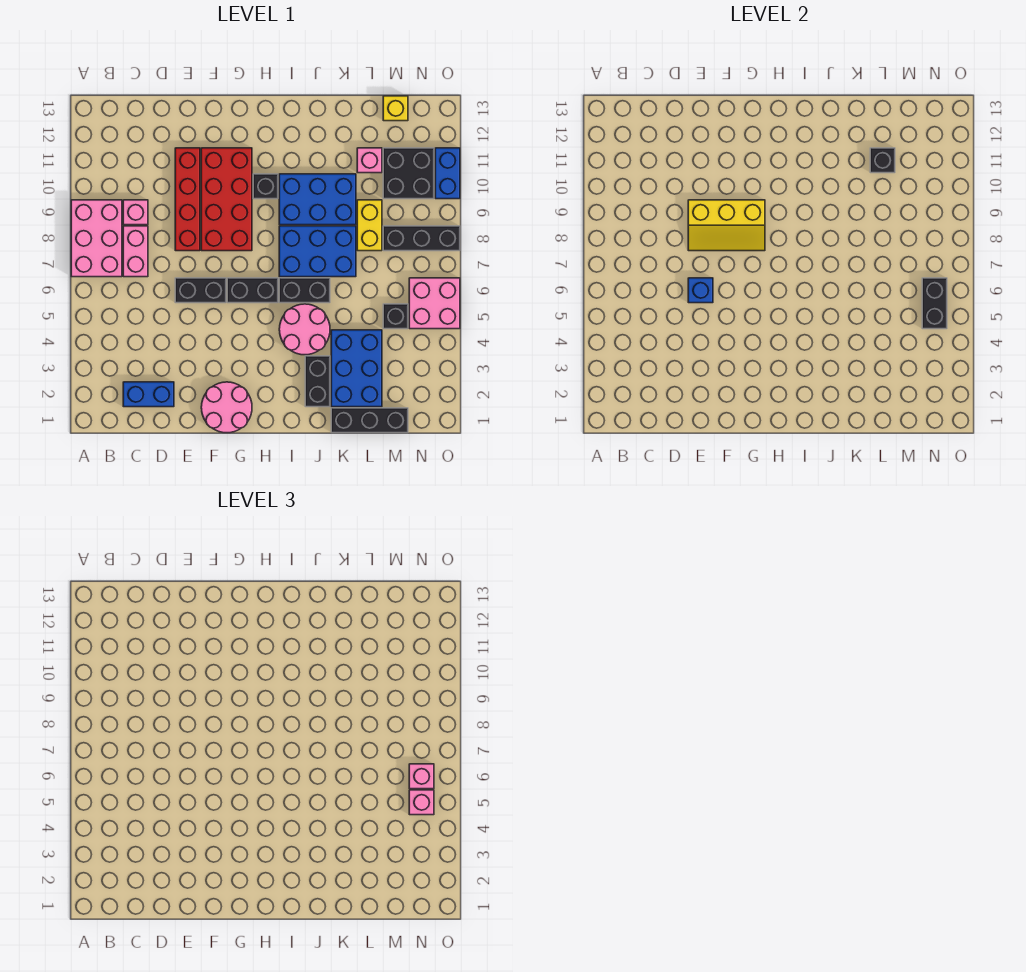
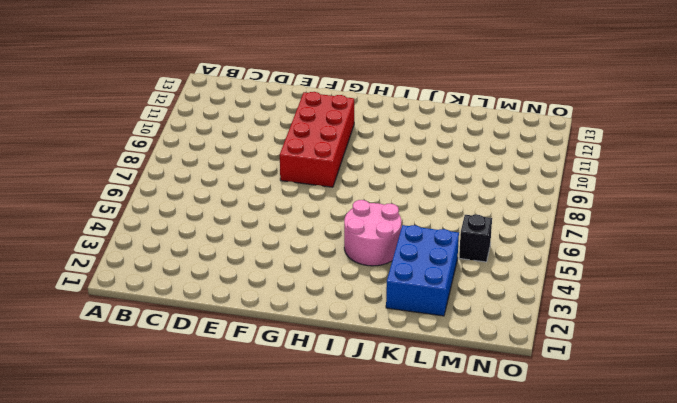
none -> pink 2x3 brick [71,200,122,277]
none -> blue 1x2 brick [123,382,174,407]
none -> pink 1x2 brick [123,226,148,277]
none -> pink 1x1 brick [123,200,148,225]

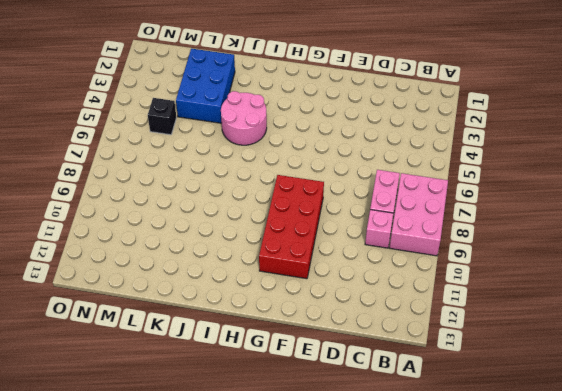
none -> blue 1x2 brick [123,382,174,407]
none -> black 1x2 brick [175,278,226,303]
none -> red 1x4 brick [175,148,200,251]
none -> pink 2x2 round brick [201,382,252,433]

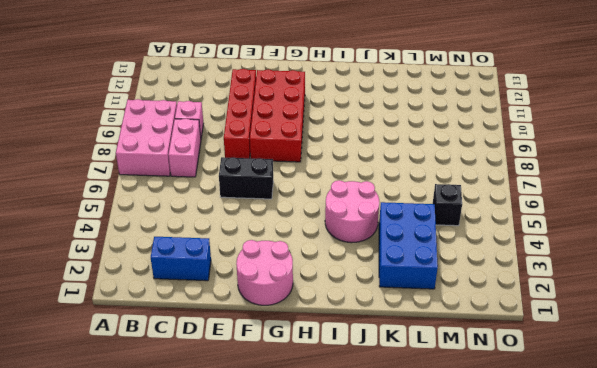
none -> black 1x2 brick [227,278,278,303]
none -> black 1x1 brick [253,174,278,199]
none -> black 1x2 brick [279,278,330,303]
none -> blue 2x3 brick [279,226,356,277]

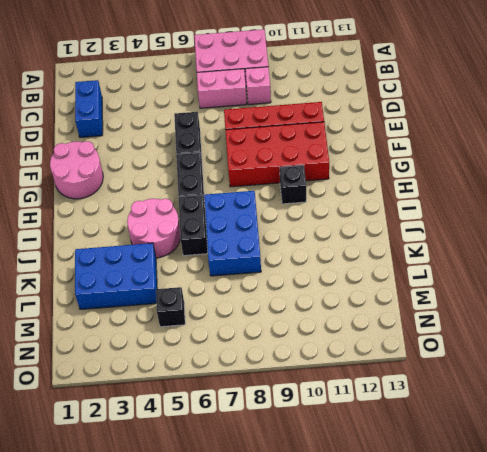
none -> blue 2x3 brick [279,174,356,225]
none -> black 1x2 brick [305,356,330,407]
none -> black 1x3 brick [331,408,408,433]
none -> yellow 1x2 brick [357,200,382,251]

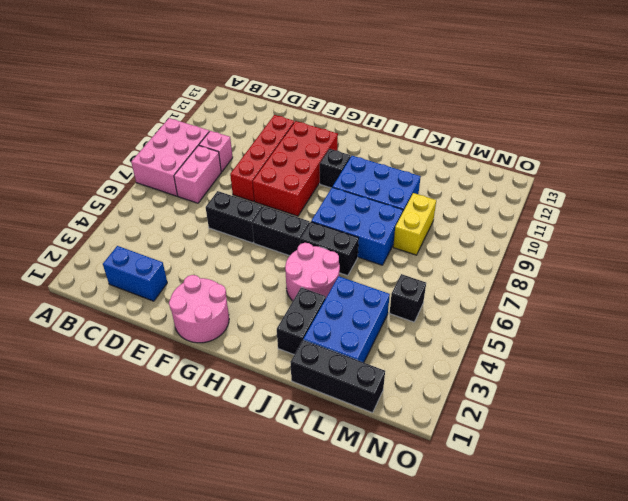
none -> pink 1x1 brick [357,148,382,173]
none -> black 1x3 brick [383,226,460,251]
none -> black 2x2 brick [383,148,434,199]
none -> yellow 1x1 brick [383,96,408,121]

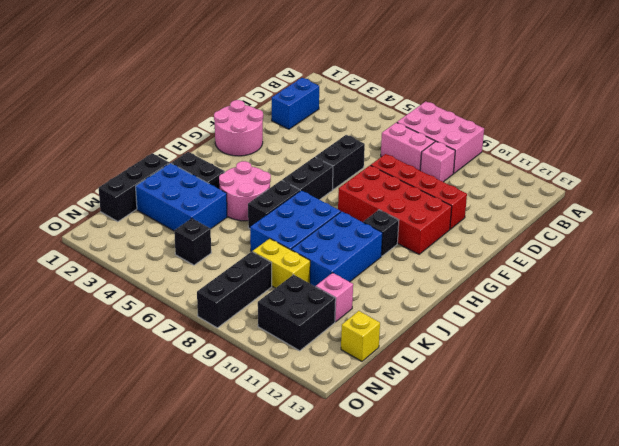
none -> pink 2x2 brick [409,278,460,329]
none -> blue 1x2 brick [435,148,460,199]
none -> blue 1x1 brick [688,278,713,303]
none -> yellow 2x3 slope [688,200,765,251]

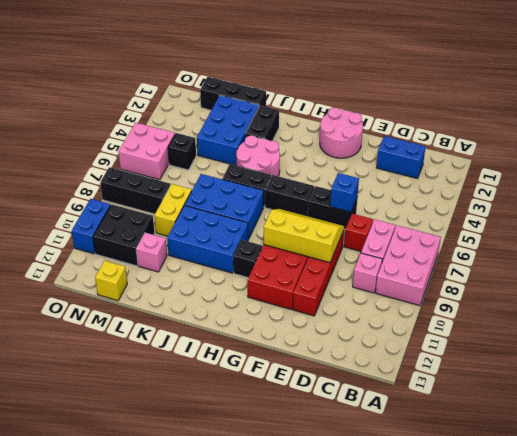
red 1x1 brick [344,214,373,251] -> none
none -> black 1x1 brick [870,148,895,173]
none -> black 1x2 brick [922,278,947,329]
none -> pink 1x1 brick [409,790,434,815]
none -> pink 1x1 brick [409,764,434,789]

